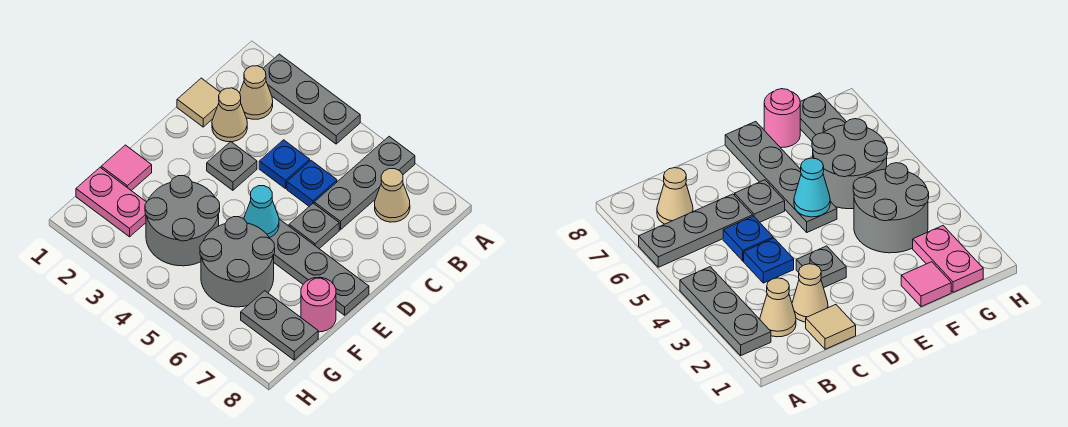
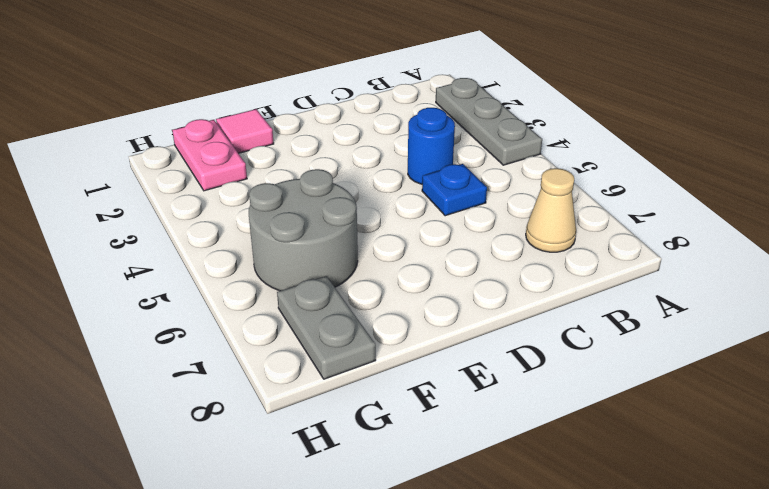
blue 1x1 round brick [408,108,455,184] -> blue 1x1 plate [259,140,310,189]
none -> grey 1x3 plate [314,137,415,230]
none -> tan 1x1 cone [240,66,273,119]
none -> tan 1x1 tile [177,78,220,127]

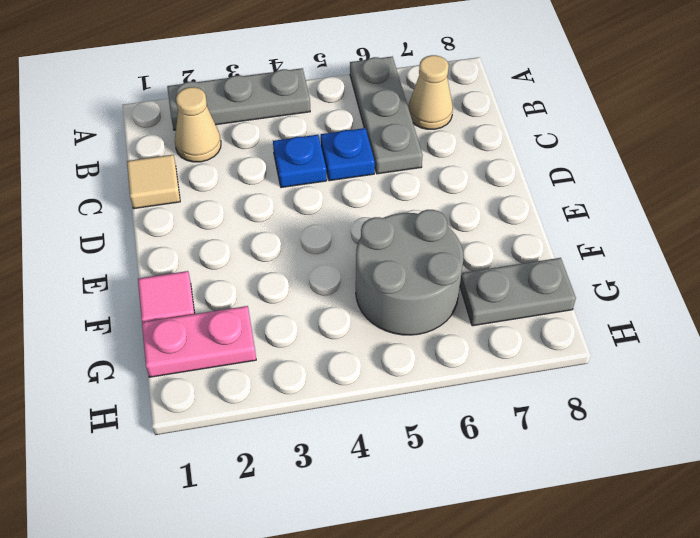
none -> tan 1x1 cone [212,88,247,142]
none -> grey 1x1 plate [207,142,257,190]
none -> grey 1x1 plate [289,203,339,249]

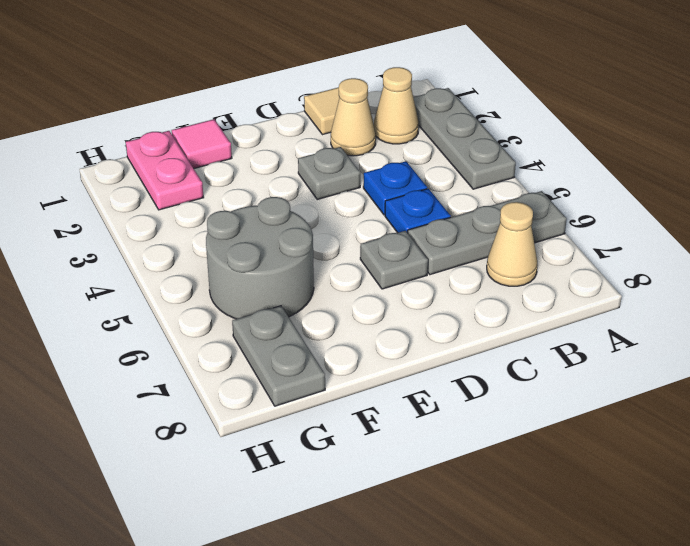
none -> grey 1x4 plate [270,219,369,315]
none -> grey 2x2 round brick [145,176,220,266]
none -> pink 1x1 round brick [301,277,336,332]

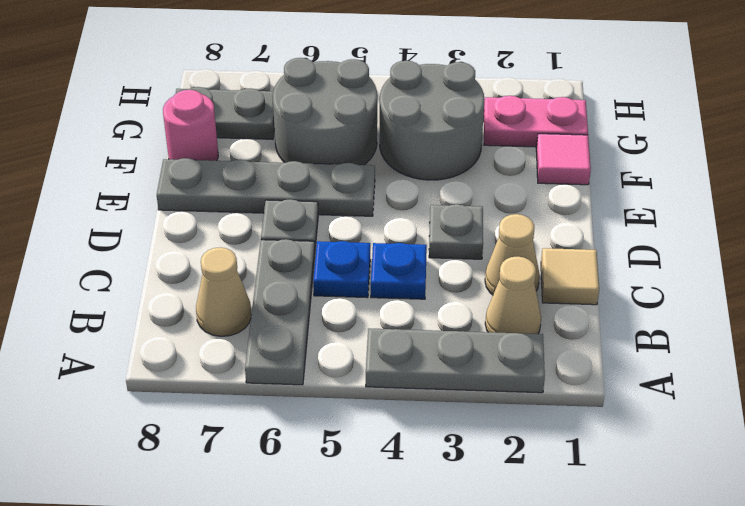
none -> cyan 1x1 cone [244,186,279,238]

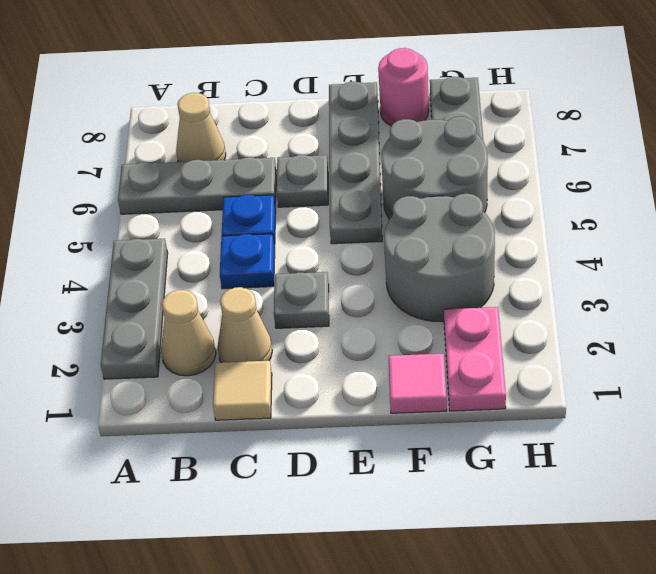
none -> cyan 1x1 cone [244,186,279,238]

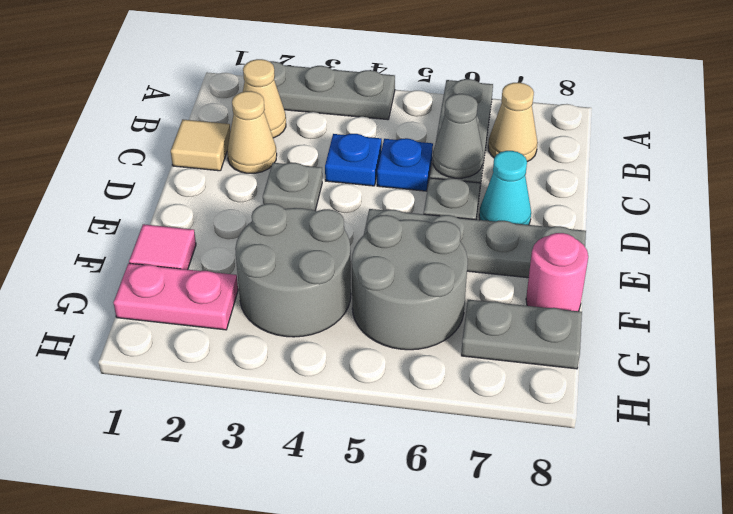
grey 1x1 cone [433,94,483,178] -> none
cyan 1x1 cone [479,151,531,225] -> cyan 1x1 cone moved to [244,186,279,238]

